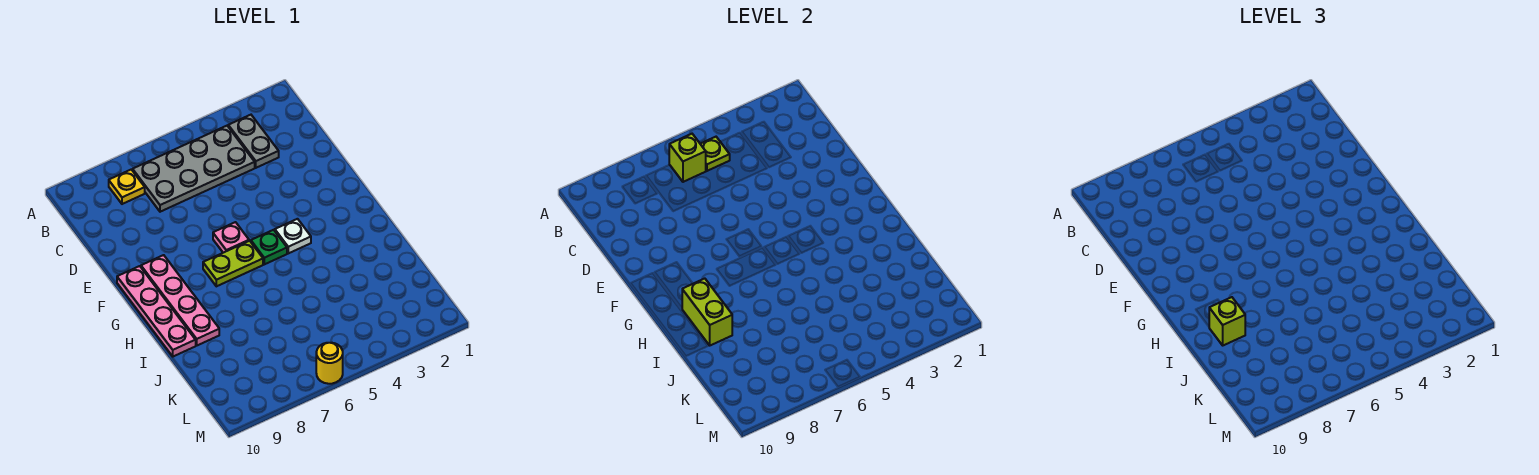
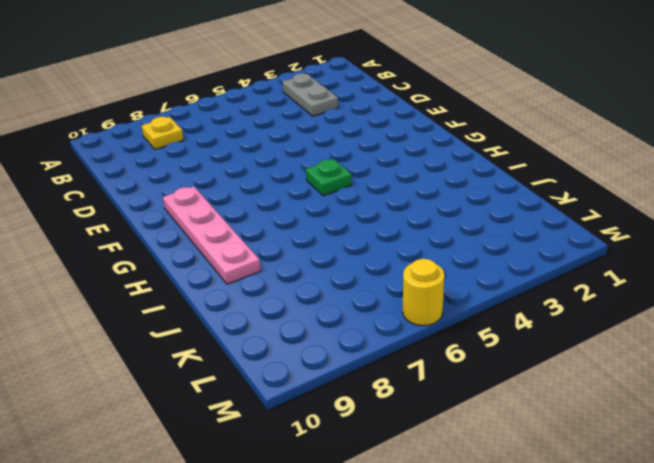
none -> grey 2x4 plate [133,126,255,212]
none -> pink 1x1 plate [213,222,249,253]
none -> pink 1x4 plate [117,266,196,356]

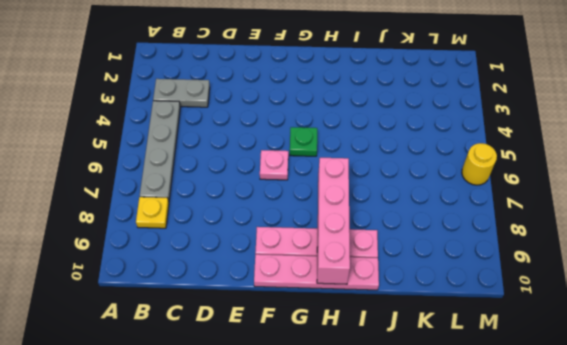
grey 1x4 plate [140,101,180,201] -> grey 2x4 plate [133,126,255,212]
pink 1x4 brick [317,158,350,284] -> lime 1x2 brick [682,279,732,345]
none -> white 1x1 plate [275,219,311,253]
none -> lime 1x2 plate [203,241,263,286]
none -> lime 1x1 plate [701,137,730,171]

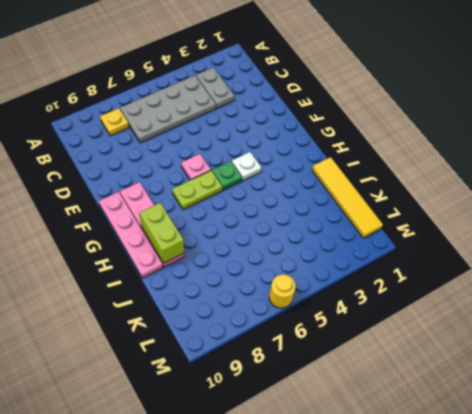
yellow 1x4 tile [312,157,383,238] -> none
none -> lime 1x1 plate [701,137,730,171]
none -> lime 1x1 brick [669,134,706,182]
none -> lime 1x1 brick [1209,297,1245,345]

